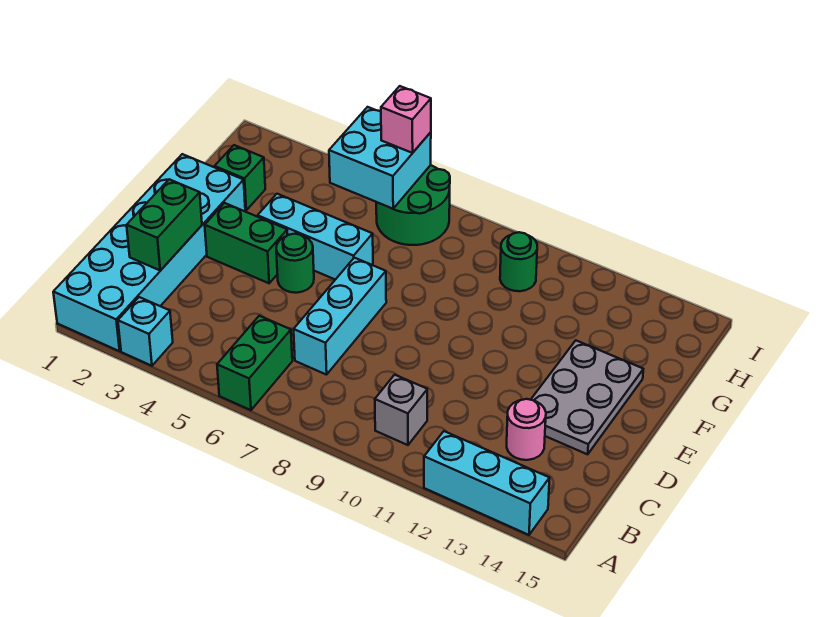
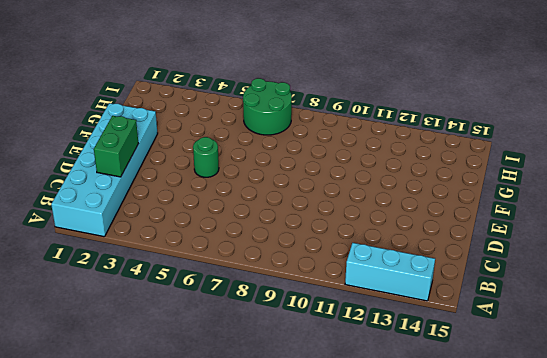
none -> cyan 1x1 brick [118,297,173,366]
none -> green 1x2 brick [217,316,292,410]
none -> grey 1x1 brick [375,375,427,445]

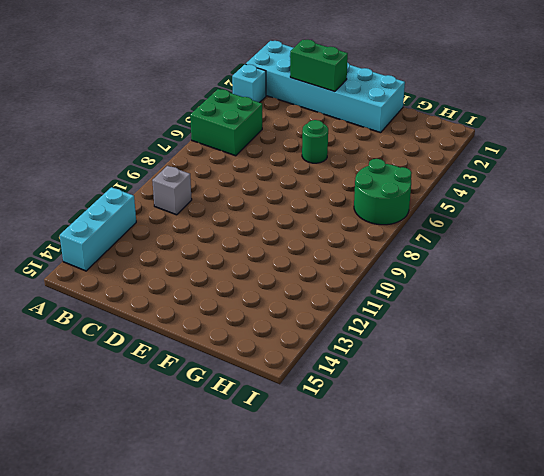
green 2x2 brick [190,89,262,156] -> green 1x2 brick [217,316,292,410]
none -> cyan 1x3 brick [294,258,386,375]
none -> pink 1x1 round brick [507,399,546,460]
none -> grey 2x3 plate [531,341,643,454]

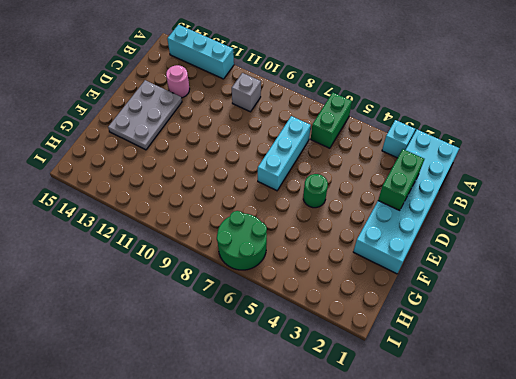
none -> green 1x2 brick [205,203,288,283]
none -> cyan 1x3 brick [258,194,373,280]
none -> green 1x1 brick [215,145,265,210]

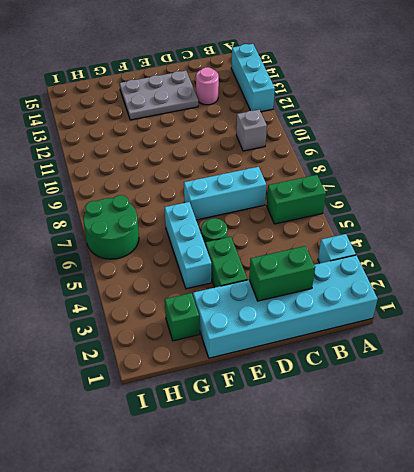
none -> green 1x1 round brick [500,232,537,291]
none -> cyan 2x2 brick [329,107,431,209]
none -> pink 1x1 brick [381,86,431,153]

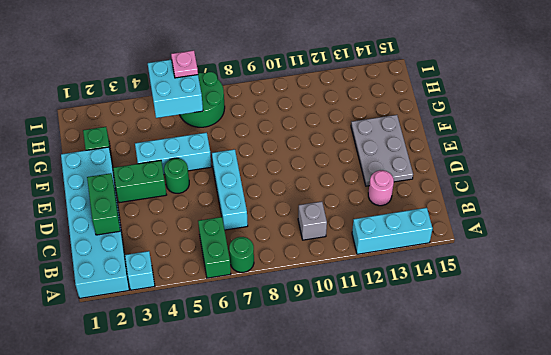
green 1x1 round brick [229,237,254,272] -> green 1x1 round brick moved to [500,232,537,291]
pink 1x1 plate [171,50,198,78] -> pink 1x1 brick [381,86,431,153]

